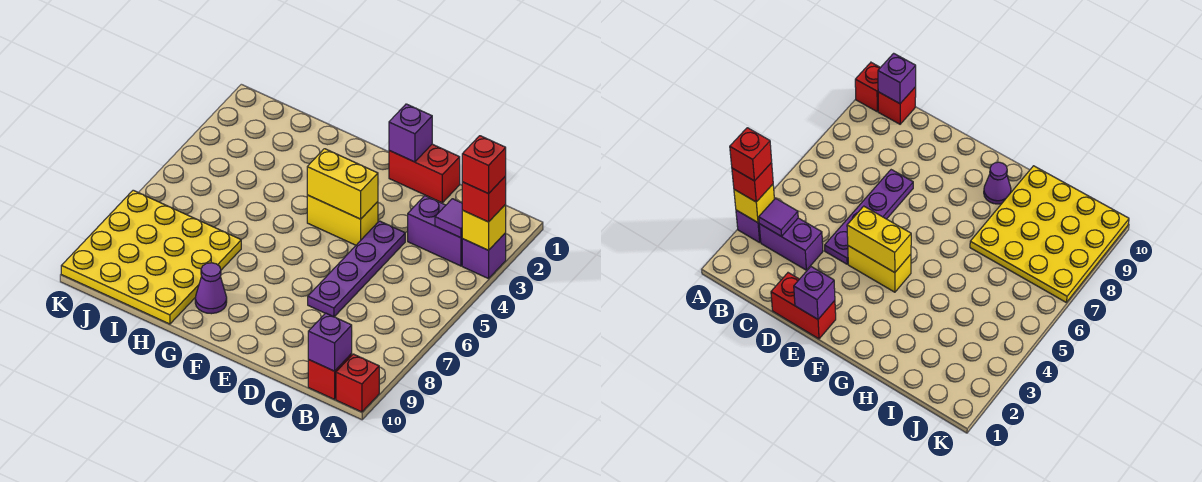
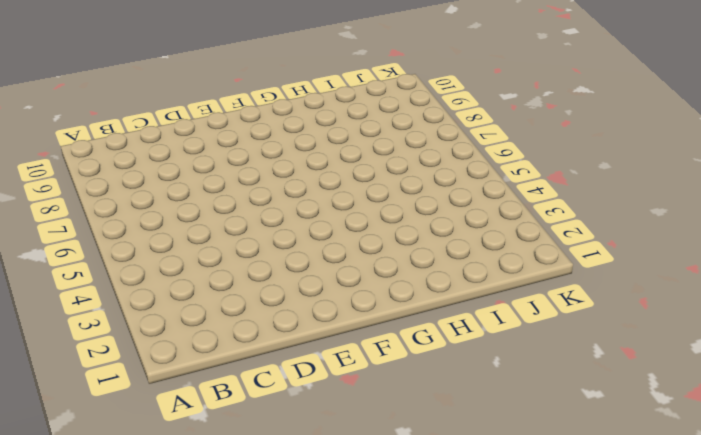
none -> purple 1x1 brick [462,233,506,279]
none -> red 1x1 brick [336,354,379,412]
none -> purple 1x2 brick [408,196,463,266]

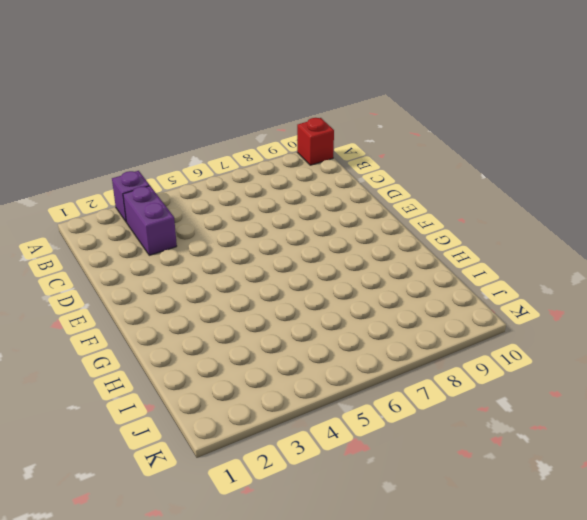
none -> red 1x1 brick [308,354,352,399]
none -> red 1x2 brick [389,144,460,203]
none -> purple 1x4 plate [308,221,405,317]

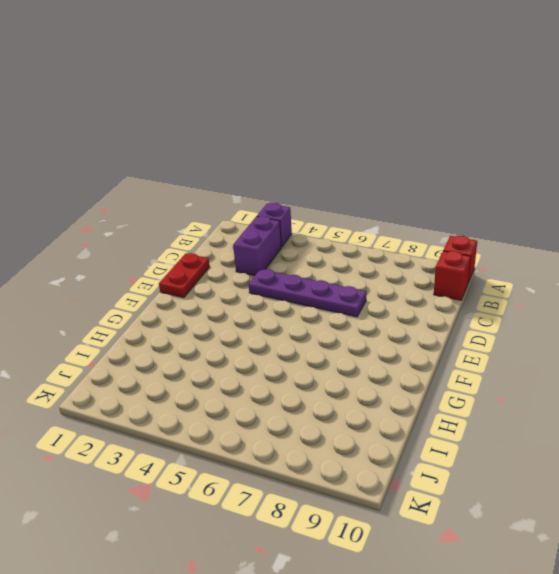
red 1x2 plate [159,253,210,298] -> red 1x2 brick [389,144,460,203]
none -> yellow 1x2 brick [307,195,378,245]
none -> purple 1x1 cone [195,263,227,314]
none -> yellow 4x4 plate [61,190,241,324]

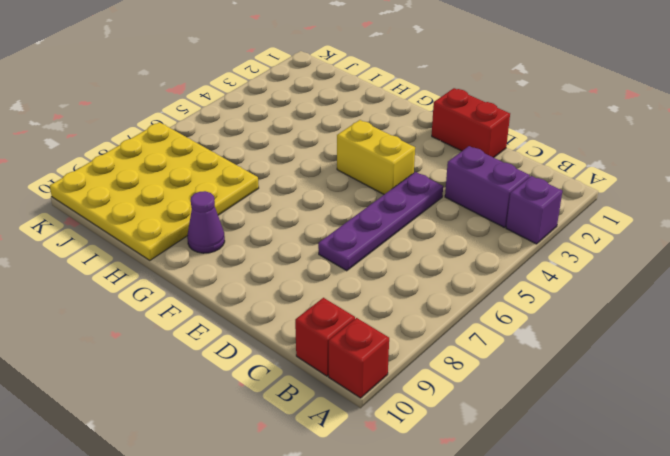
none -> yellow 1x1 brick [462,205,506,250]
none -> purple 1x1 tile [435,199,463,238]
none -> purple 1x1 brick [308,313,352,371]

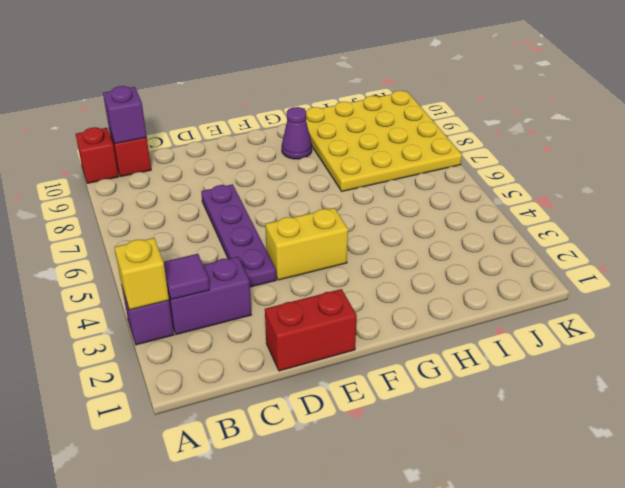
none -> purple 1x1 brick [389,104,432,162]
none -> yellow 1x2 brick [307,149,378,219]
none -> red 1x1 brick [462,176,506,222]

